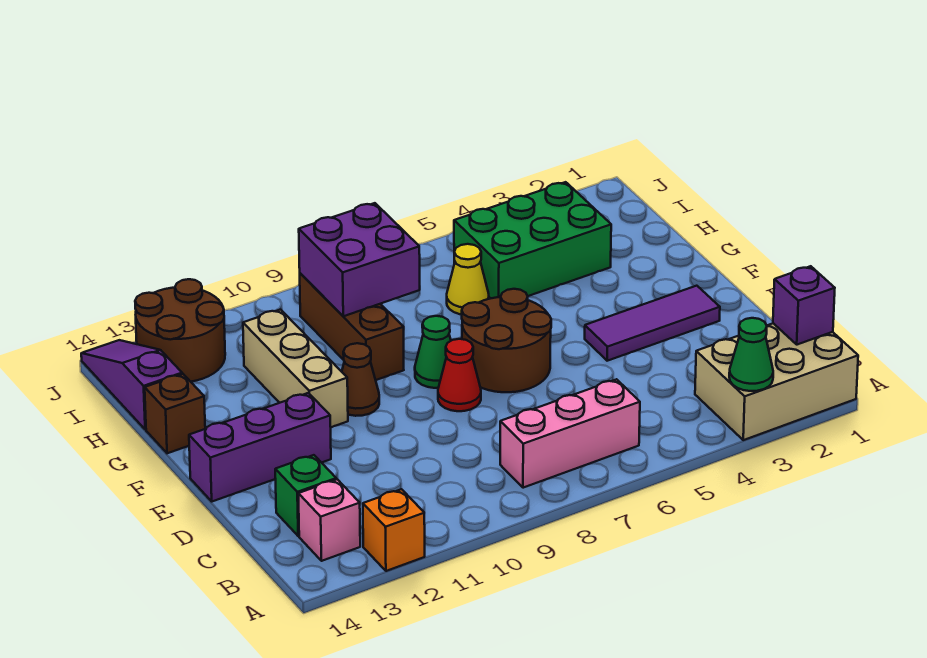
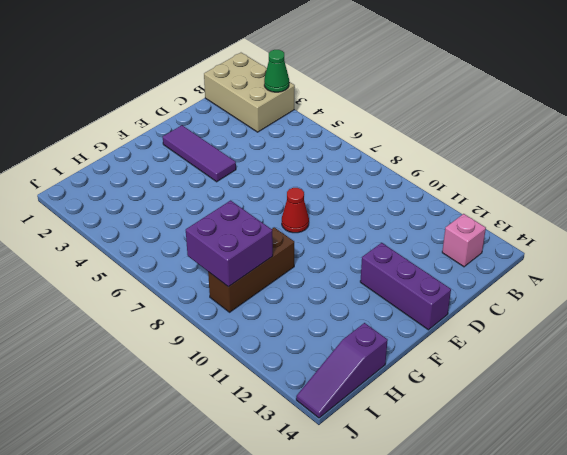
none -> orange 1x1 brick [363,489,425,571]
none -> pink 1x3 brick [500,379,640,488]
none -> green 1x1 brick [275,455,336,536]

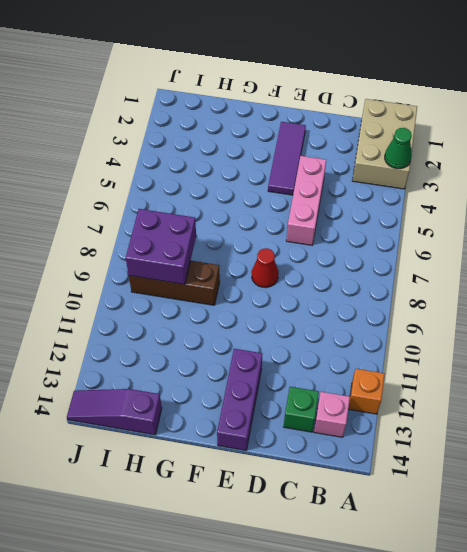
pink 1x3 brick [286,156,326,245] -> pink 1x3 brick moved to [500,379,640,488]
none -> brown 2x2 round brick [462,289,551,392]
none -> green 1x1 cone [415,316,451,388]
none -> brown 1x1 cone [342,343,379,416]

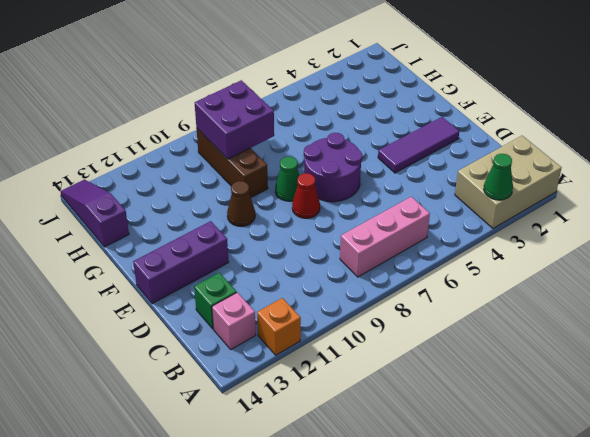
purple 2x2 round brick [304,133,362,202] -> brown 2x2 round brick [462,289,551,392]
none -> tan 1x3 brick [243,310,348,427]
none -> brown 1x1 brick [145,374,205,453]
none -> green 2x3 brick [454,182,611,298]

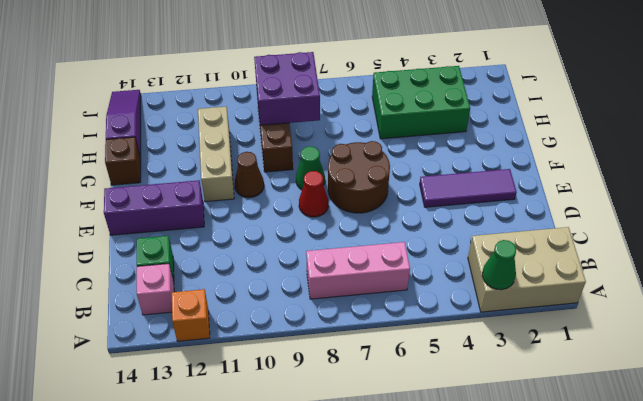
none -> yellow 1x1 cone [447,244,489,314]
none -> brown 2x2 round brick [135,279,225,382]
none -> purple 1x1 brick [773,266,835,345]

